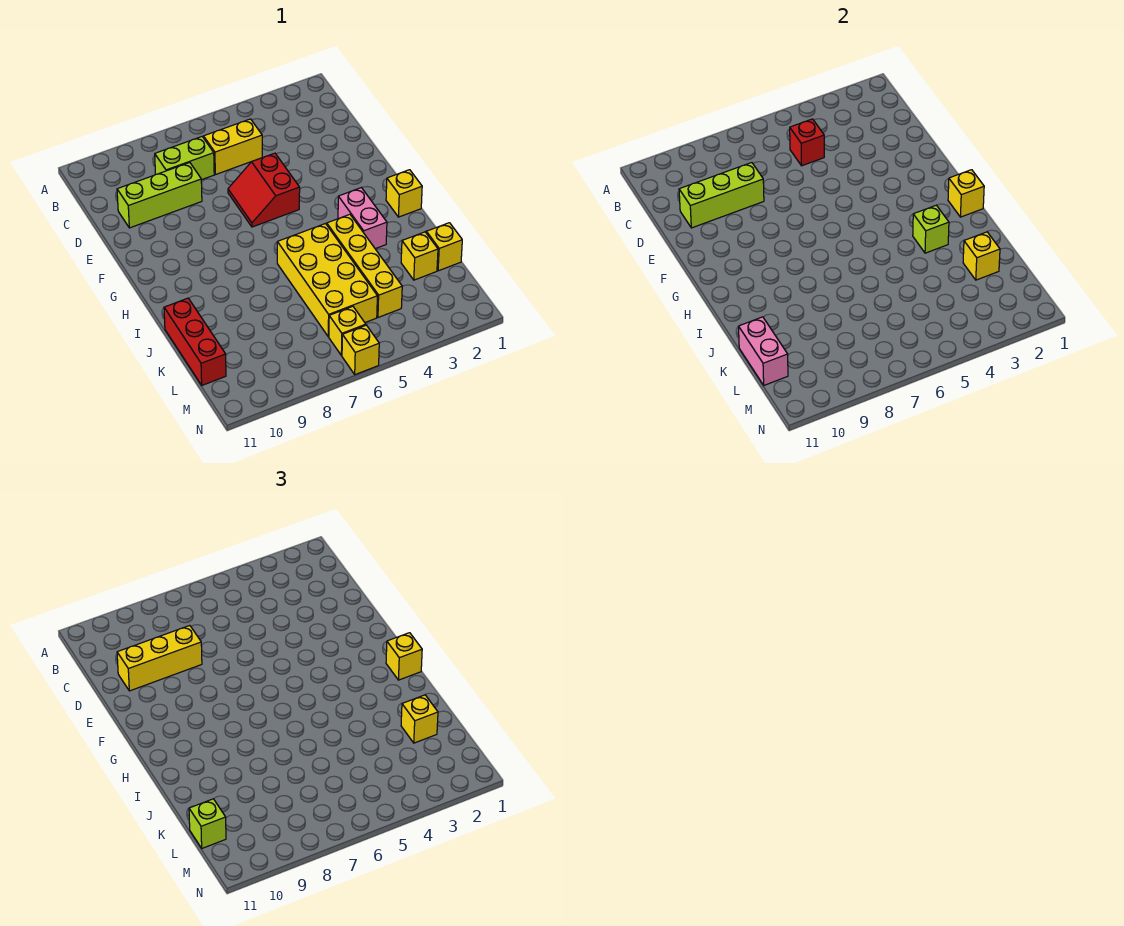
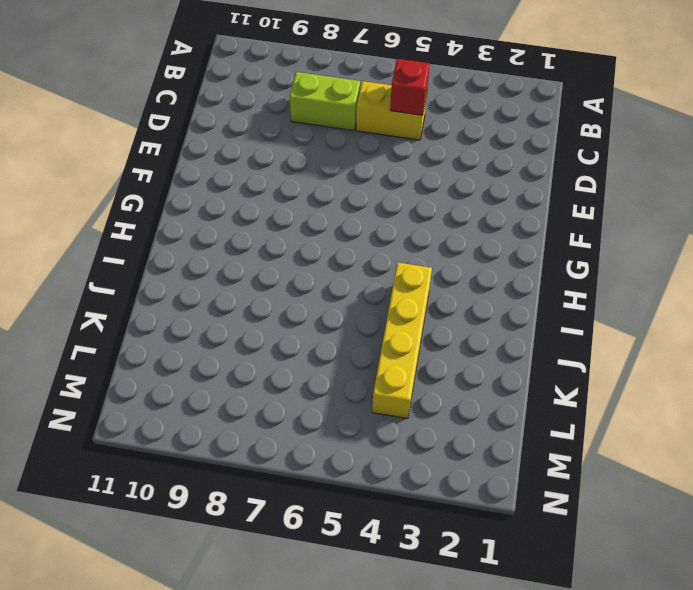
none -> lime 1x3 brick [117,163,202,228]
none -> red 2x2 slope [228,153,300,227]
none -> yellow 1x1 brick [386,170,422,217]

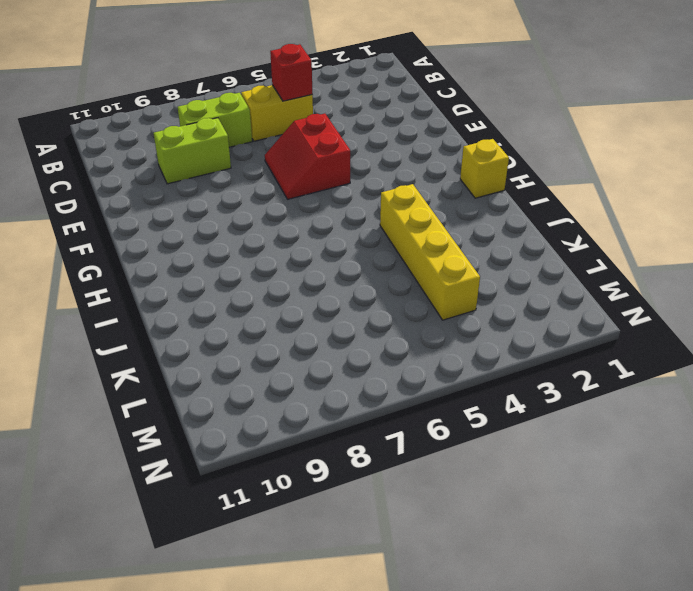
lime 1x2 brick [154,118,231,184] -> lime 1x3 brick [117,163,202,228]
none -> pink 1x2 brick [338,188,387,249]
none -> yellow 2x4 brick [277,224,377,337]
none -> red 1x3 brick [164,298,226,385]

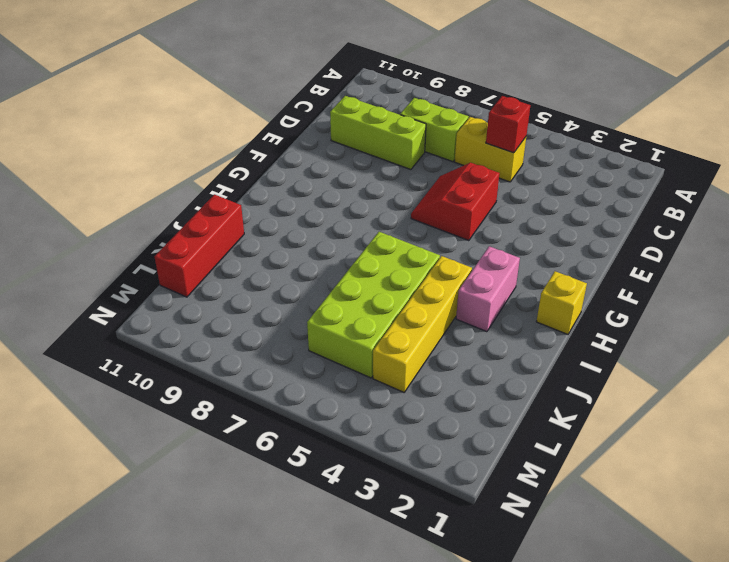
lime 2x4 brick [307,232,440,378] -> yellow 2x4 brick [277,224,377,337]
none -> yellow 1x1 brick [426,223,462,271]
none -> yellow 1x1 brick [401,232,438,280]
none -> yellow 1x1 brick [329,306,366,356]

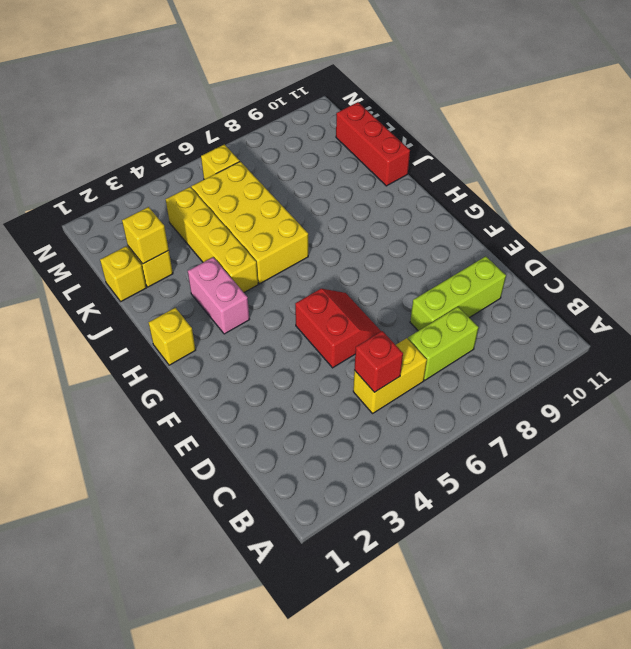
none -> yellow 1x1 brick [342,325,379,375]
none -> lime 1x3 brick [679,163,764,228]
none -> yellow 1x1 brick [948,170,984,217]

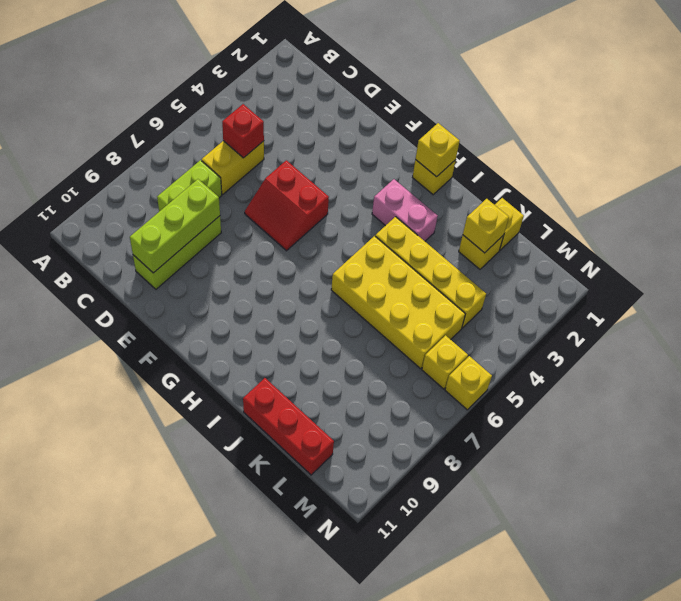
none -> lime 1x1 brick [913,205,949,253]
none -> pink 1x2 brick [739,317,788,385]
none -> yellow 1x3 brick [117,626,202,691]

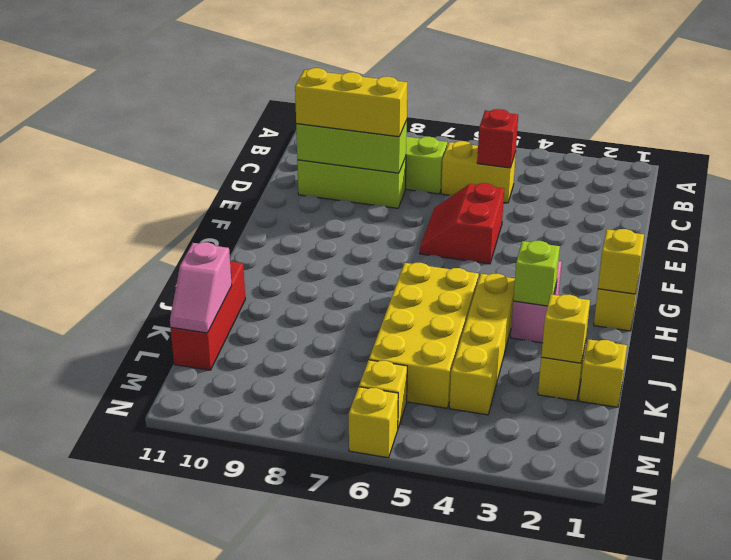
pink 1x2 slope [170,242,232,333] -> pink 1x2 brick [739,317,788,385]
none -> yellow 1x1 brick [386,633,422,680]
none -> yellow 1x1 brick [401,695,438,743]
none -> lime 1x1 brick [189,799,226,848]

